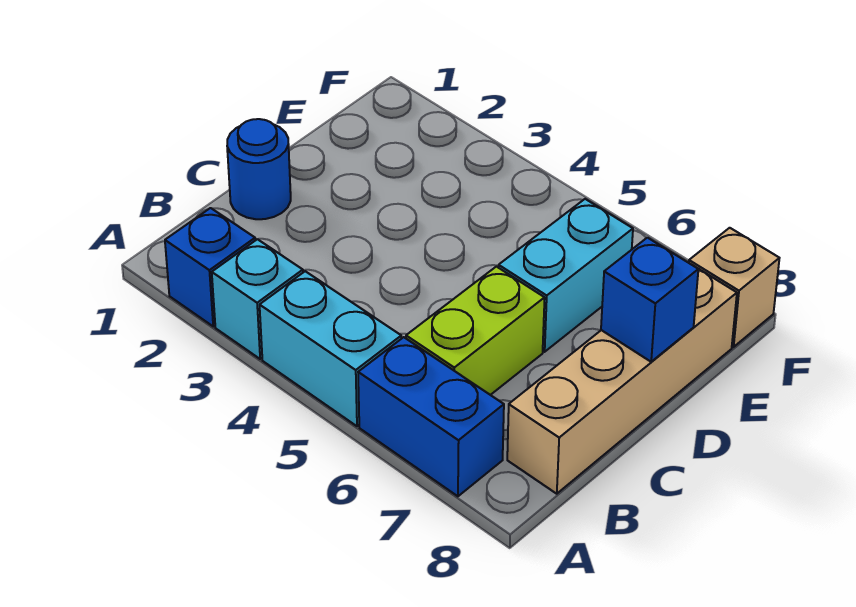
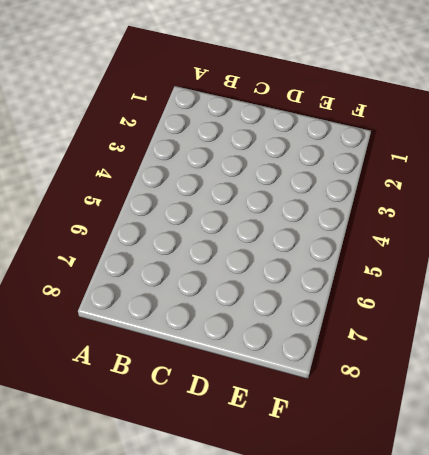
none -> blue 1x1 brick [165,208,255,326]
none -> cyan 1x1 brick [212,239,303,359]

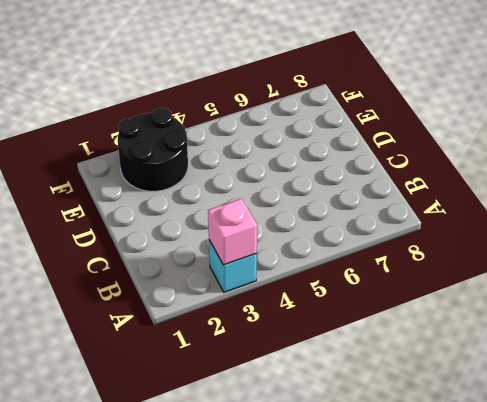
pink 1x1 brick [208,199,257,265] -> none
black 2x2 round brick [118,108,188,191] -> none
none -> blue 1x1 brick [165,208,255,326]
none -> cyan 1x2 brick [260,271,401,426]

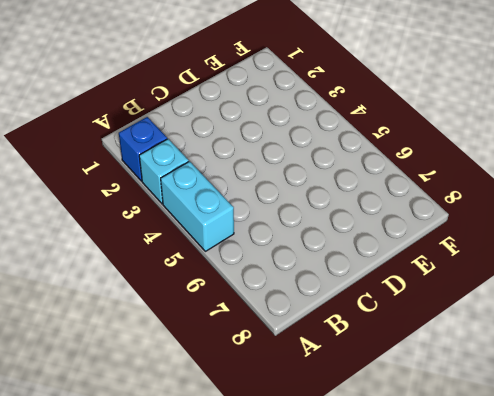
none -> blue 1x2 brick [358,337,504,496]
none -> lime 1x2 brick [406,267,545,395]

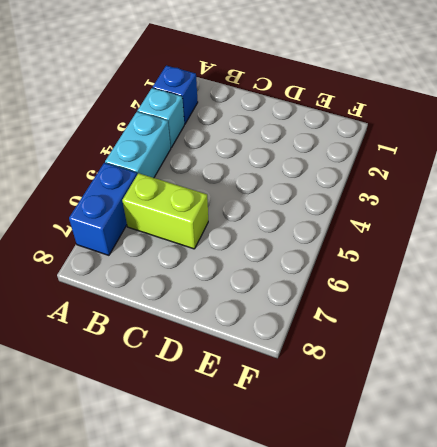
none -> tan 1x4 brick [507,269,737,494]
none -> blue 1x1 round brick [227,119,291,219]

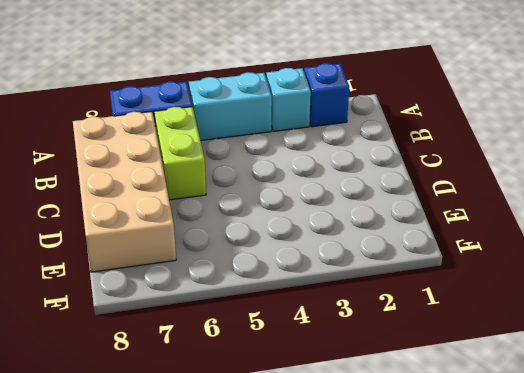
tan 2x4 brick [73,112,176,272] -> tan 1x4 brick [507,269,737,494]
none -> blue 1x1 round brick [227,119,291,219]
none -> cyan 1x2 brick [498,199,633,352]

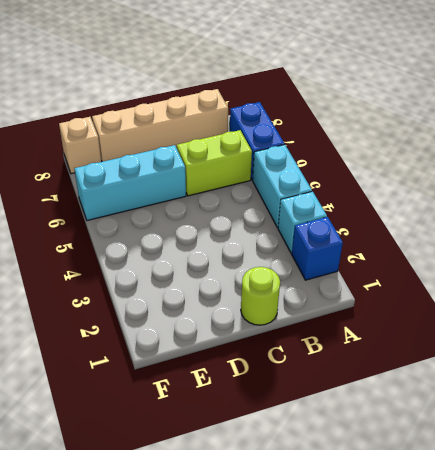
lime 1x1 round brick [241,267,280,325] -> blue 1x1 round brick [227,119,291,219]
cyan 1x3 brick [74,145,186,220] -> cyan 1x2 brick [498,199,633,352]
none -> blue 1x1 brick [601,238,698,362]

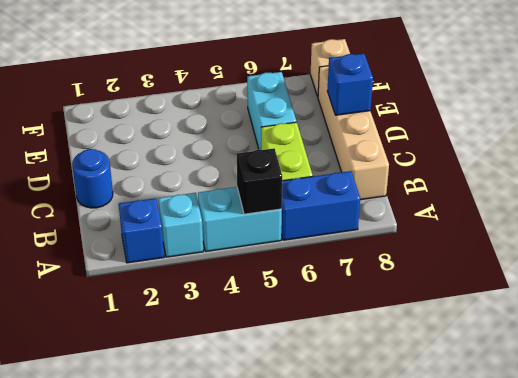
black 1x1 brick [237,148,282,214] -> none

